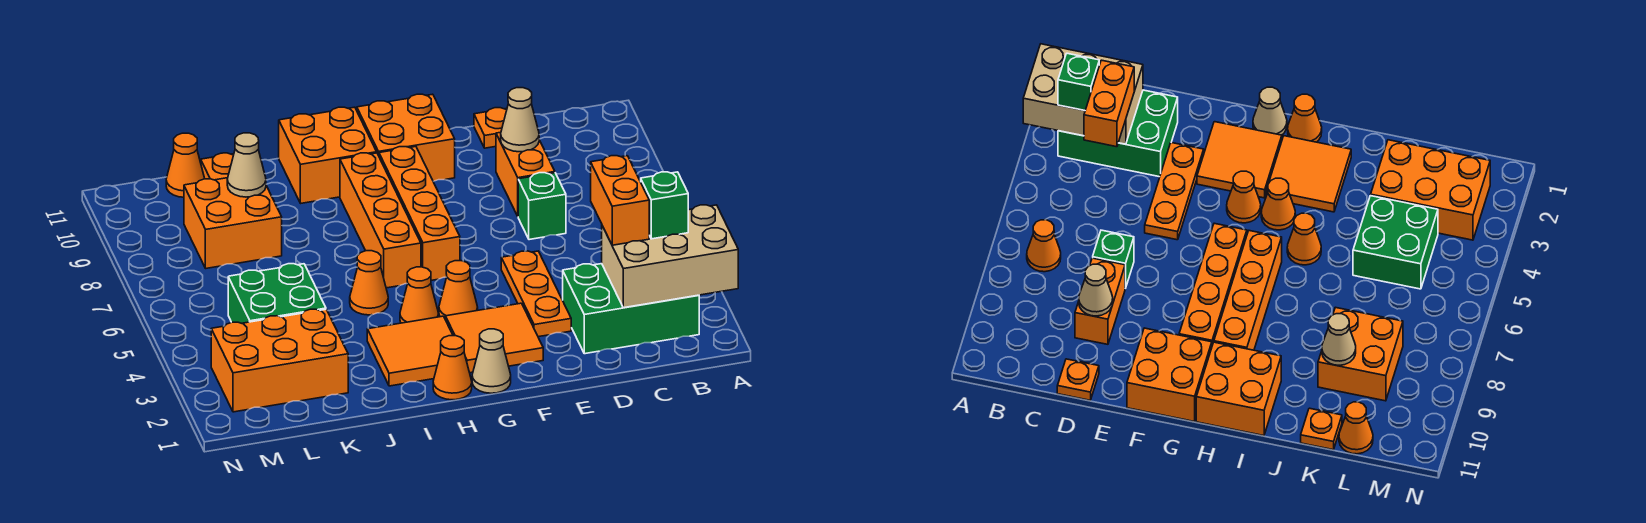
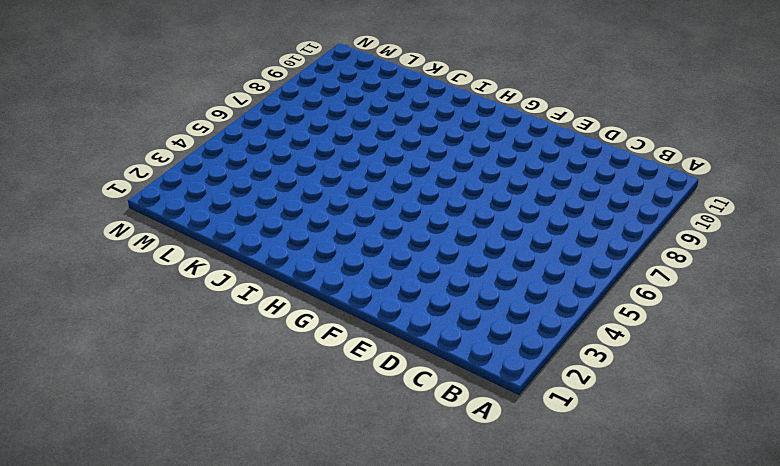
none -> green 2x3 brick [563,264,699,354]
none -> orange 1x1 cone [1027,220,1061,272]
none -> green 1x1 brick [518,173,566,240]

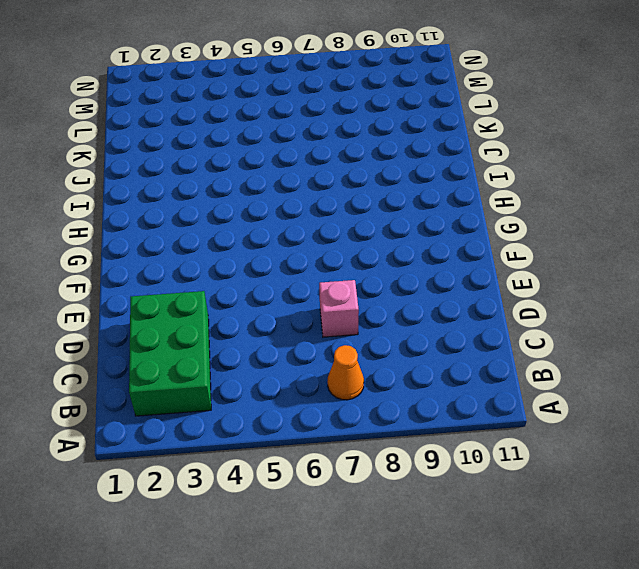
pink 1x1 brick [319,280,359,337] -> green 1x1 brick [518,173,566,240]
none -> orange 1x2 brick [496,132,555,216]
none -> orange 1x1 plate [474,108,507,148]
none -> orange 1x3 plate [501,251,571,337]

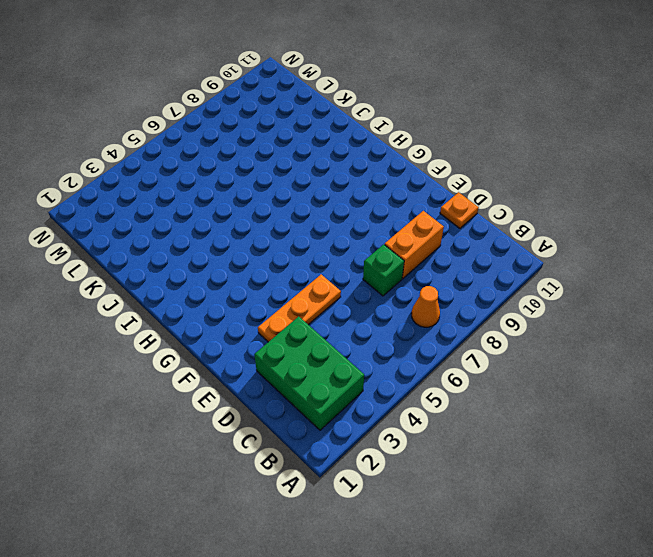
none -> orange 2x2 tile [445,303,543,373]
none -> orange 2x2 brick [357,94,455,181]
none -> tan 1x1 cone [472,329,511,393]

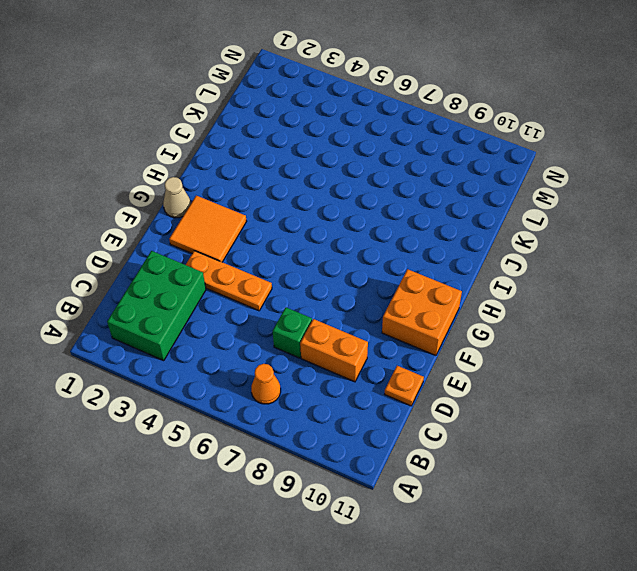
none -> orange 1x1 cone [439,261,478,318]
none -> orange 1x4 brick [379,147,460,280]
none -> orange 1x1 cone [433,336,472,400]

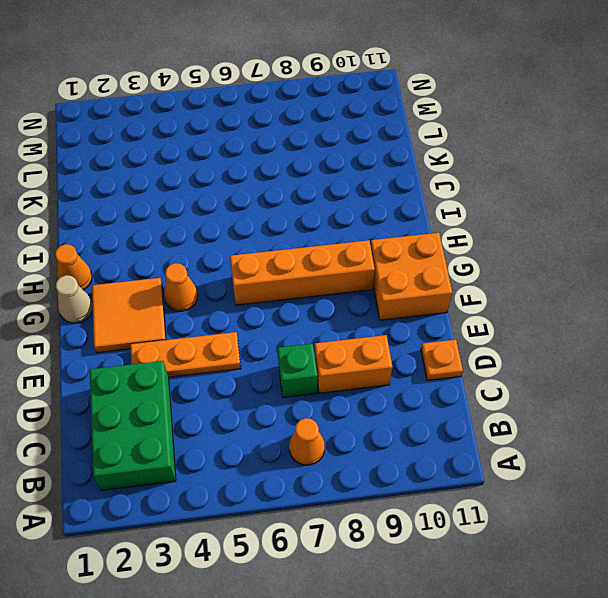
none -> orange 2x2 tile [367,316,453,386]
none -> orange 1x1 cone [400,267,439,323]
none -> orange 1x4 brick [340,153,421,288]

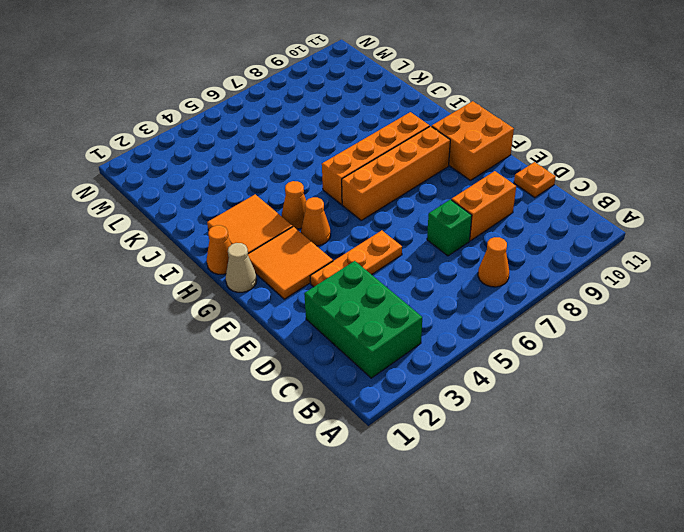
none -> orange 2x2 brick [279,107,377,203]
none -> orange 1x1 cone [350,251,388,315]
none -> orange 2x3 brick [211,309,348,412]

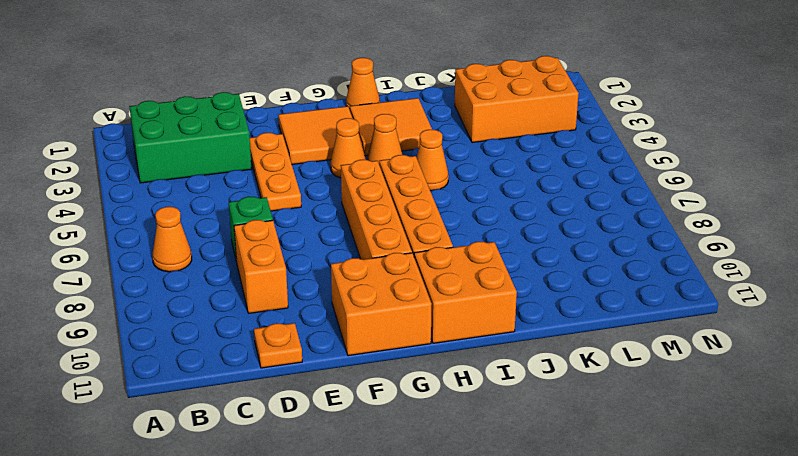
none -> tan 1x1 cone [472,329,511,393]
none -> green 2x2 brick [228,264,326,323]
none -> orange 2x2 brick [184,178,282,268]

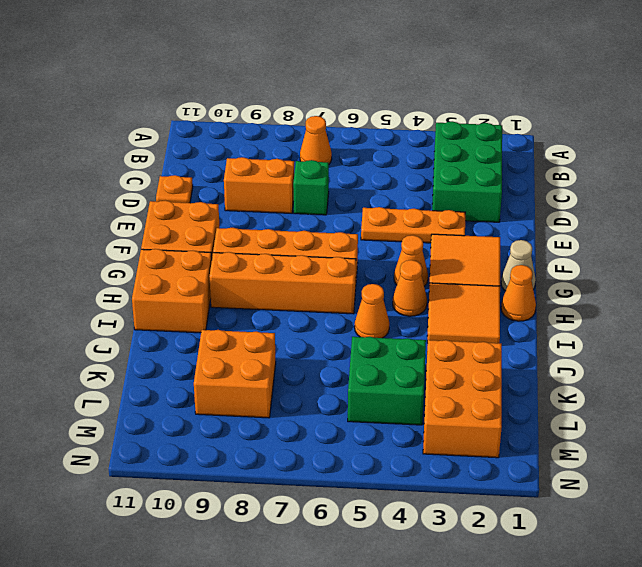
none -> orange 1x1 plate [201,153,234,180]
none -> orange 1x1 cone [166,133,205,197]
none -> tan 2x3 brick [602,205,738,308]

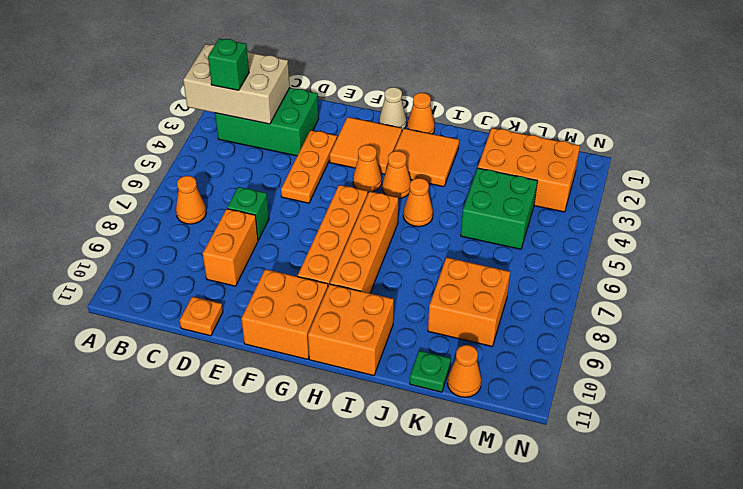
green 1x1 plate [410,351,451,392] -> orange 1x1 plate [201,153,234,180]
none -> tan 1x1 cone [501,88,539,152]
none -> tan 1x1 cone [227,133,266,197]
none -> orange 1x2 brick [591,156,649,245]

